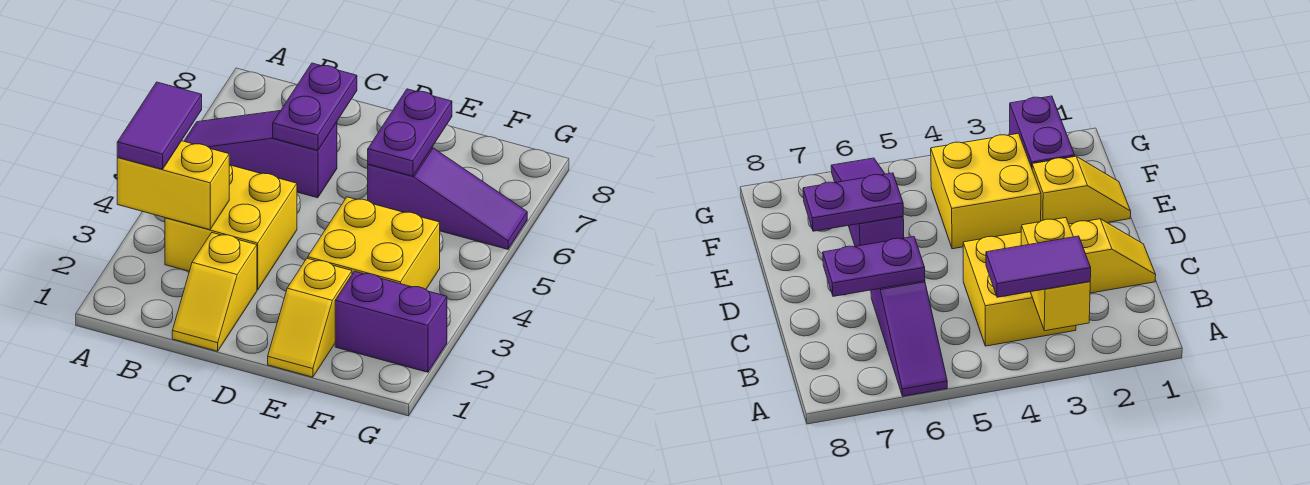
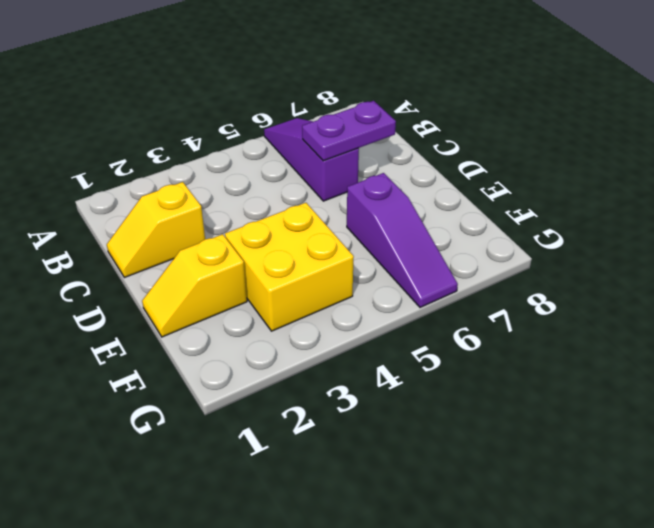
none -> yellow 2x2 brick [165,164,297,290]
none -> purple 1x2 brick [335,271,447,372]

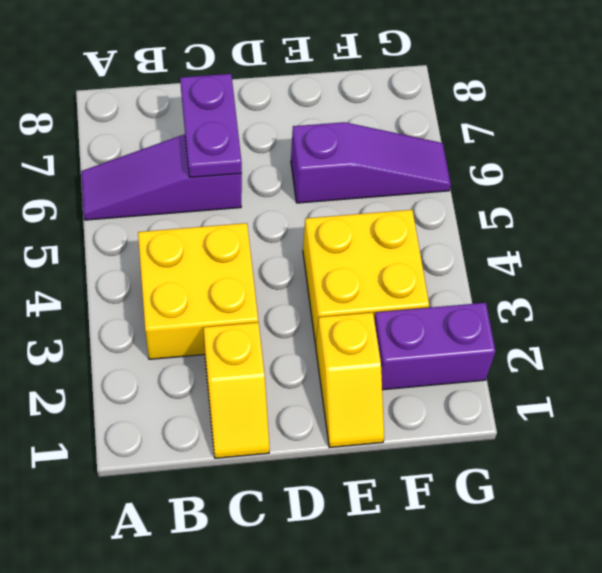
none -> yellow 1x2 brick [117,141,229,230]
none -> purple 1x2 plate [368,89,452,176]

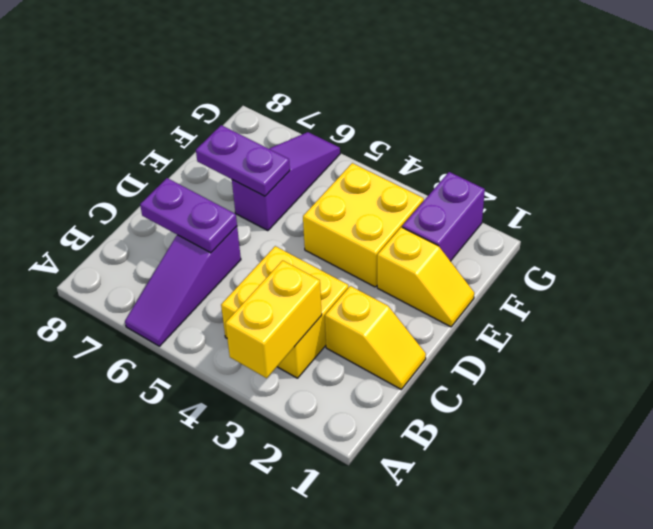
none -> purple 1x2 tile [117,82,202,169]

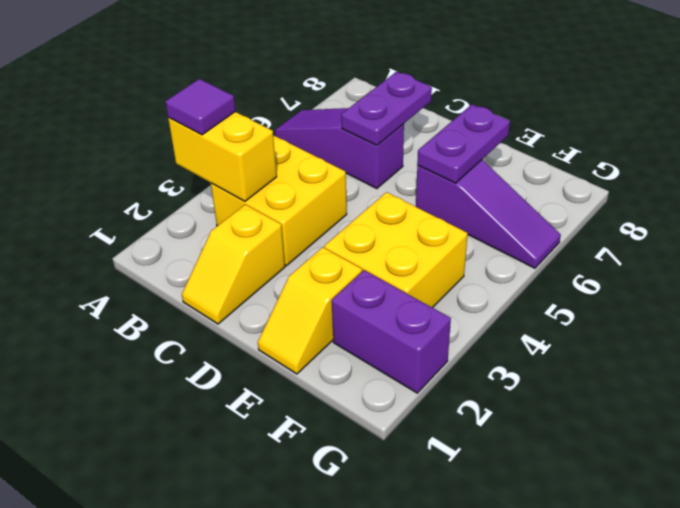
purple 1x1 tile [165,79,235,135] -> purple 1x2 tile [117,82,202,169]

